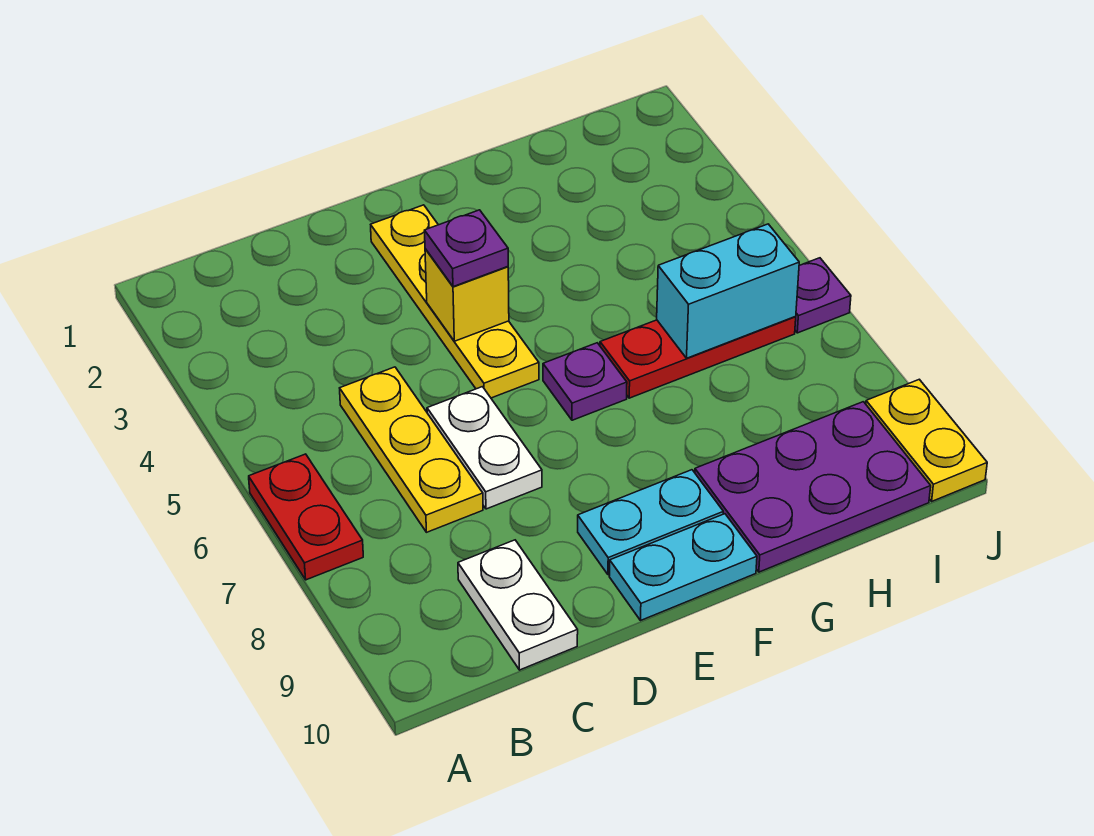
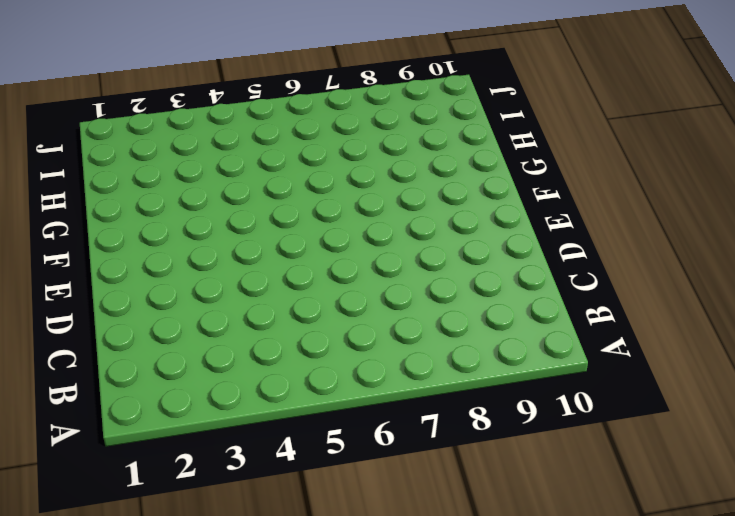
none -> red 1x2 plate [249,454,363,580]
none -> yellow 1x3 plate [340,367,483,532]
none -> white 1x2 plate [458,540,578,670]

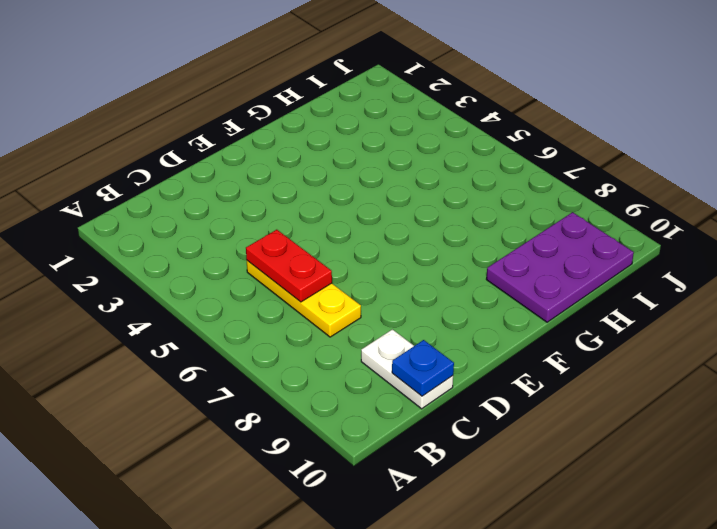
red 1x2 plate [246,230,332,302] -> red 1x2 plate moved to [249,454,363,580]
blue 1x1 plate [392,340,454,396] -> none
none -> white 1x2 plate [427,387,542,509]
none -> yellow 1x4 plate [371,205,539,398]
none -> cyan 1x2 plate [578,470,723,575]

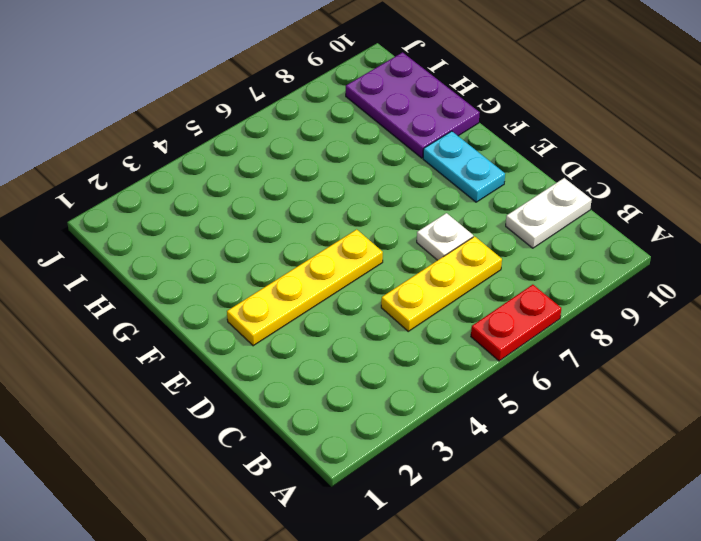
white 1x1 plate [417,213,473,260] -> white 1x2 plate [427,387,542,509]
none -> cyan 1x2 plate [609,514,757,621]
none -> purple 1x1 plate [543,343,627,420]
none -> red 1x3 plate [600,316,796,398]

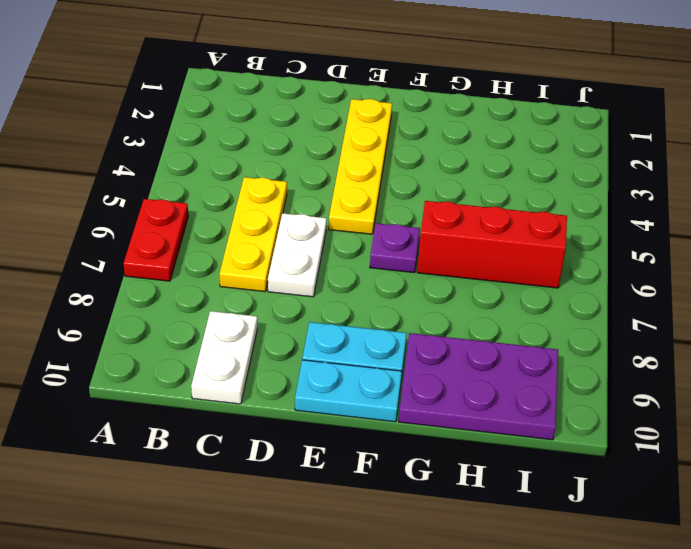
red 1x3 brick [417,201,567,288] -> red 1x3 plate [600,316,796,398]
none -> purple 1x1 plate [795,258,851,333]
none -> yellow 1x2 plate [866,379,987,501]
none -> yellow 1x1 brick [425,249,509,341]

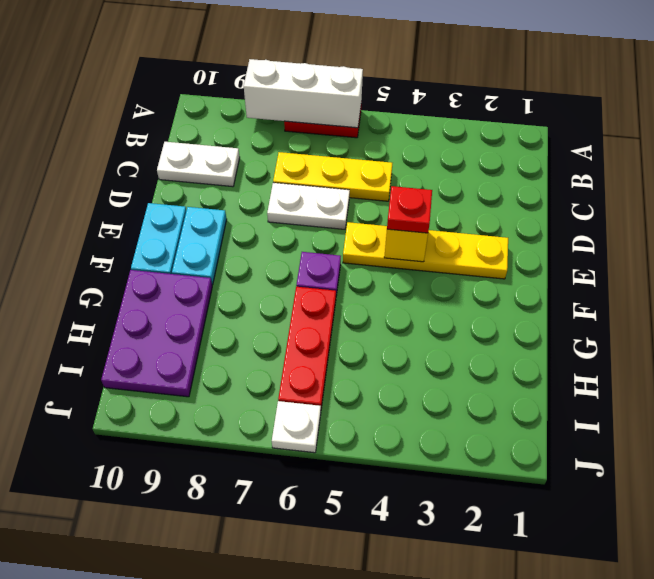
white 1x3 brick [244,59,363,128] -> none
red 1x1 plate [387,186,432,233] -> purple 1x1 plate [425,210,508,287]
white 1x1 plate [272,401,321,453] -> purple 1x1 plate [795,258,851,333]
none -> yellow 1x2 plate [866,379,987,501]
none -> cyan 1x2 brick [657,224,799,358]

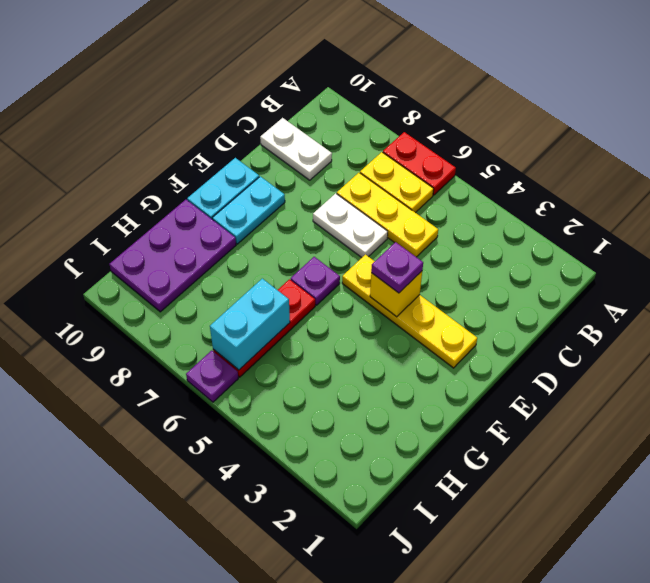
yellow 1x2 plate [360,152,434,213] -> yellow 1x2 plate moved to [866,379,987,501]

